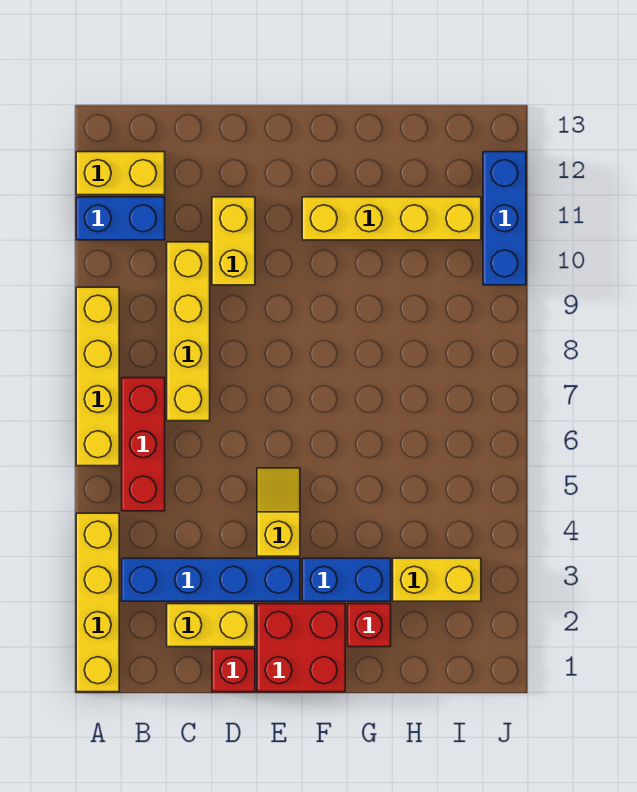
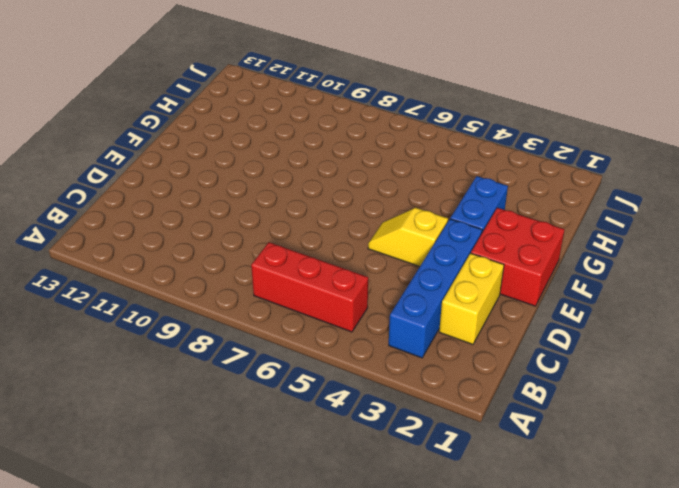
none -> yellow 1x4 brick [76,513,119,692]
none -> yellow 1x4 brick [76,287,119,466]
none -> blue 1x2 brick [76,197,165,240]

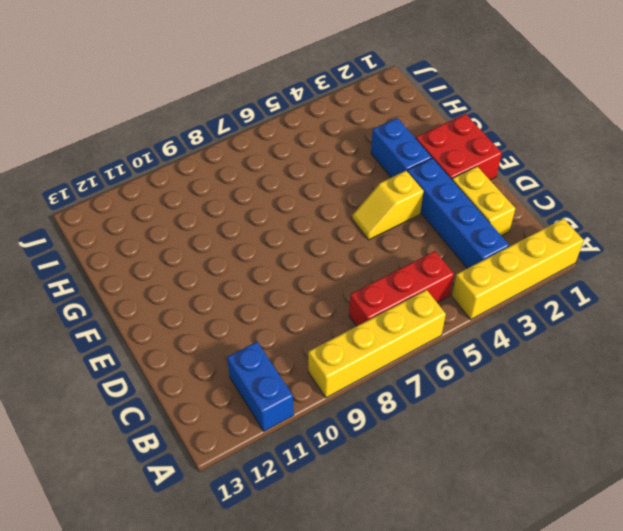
none -> yellow 1x2 brick [76,152,165,195]
none -> yellow 1x4 brick [167,242,210,421]
none -> red 1x1 brick [212,649,255,692]

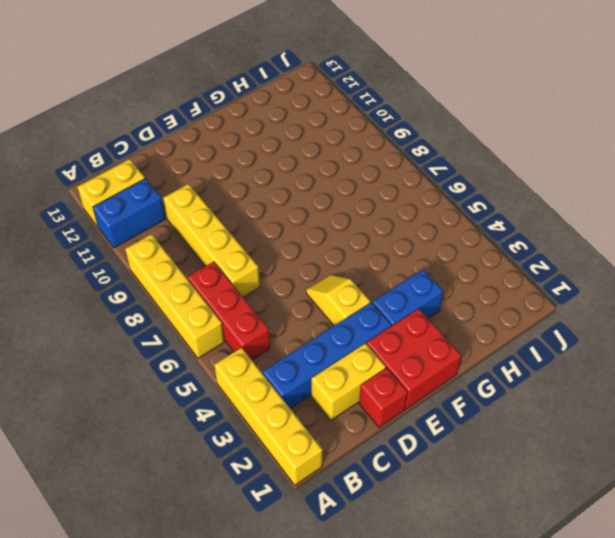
none -> yellow 1x2 brick [212,197,255,285]
none -> yellow 1x4 brick [302,197,481,240]
none -> red 1x1 brick [348,604,391,647]

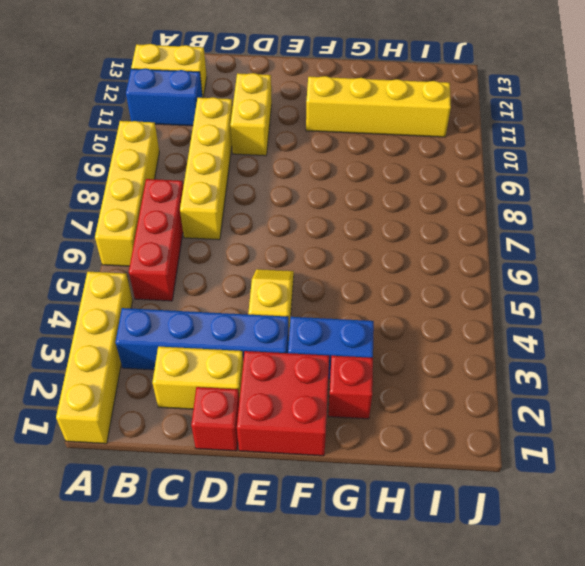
none -> yellow 1x2 brick [393,558,481,601]
none -> blue 1x3 brick [483,152,526,285]

